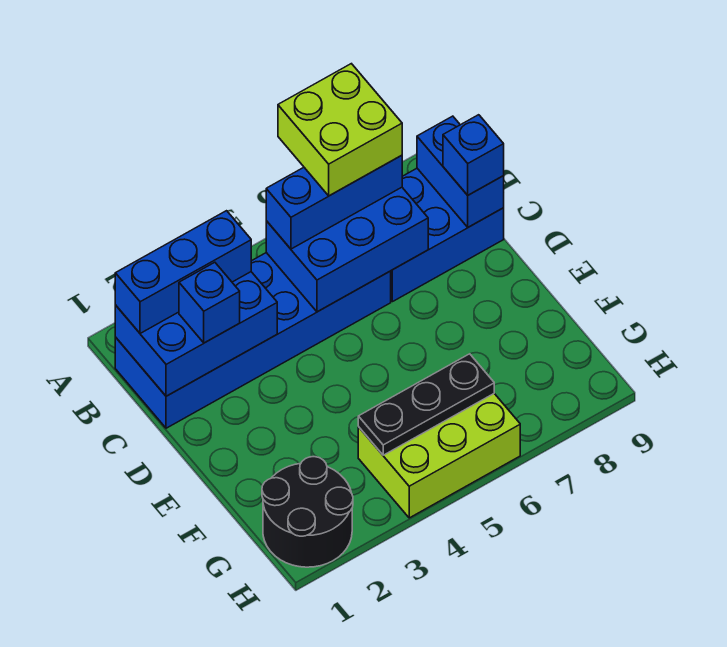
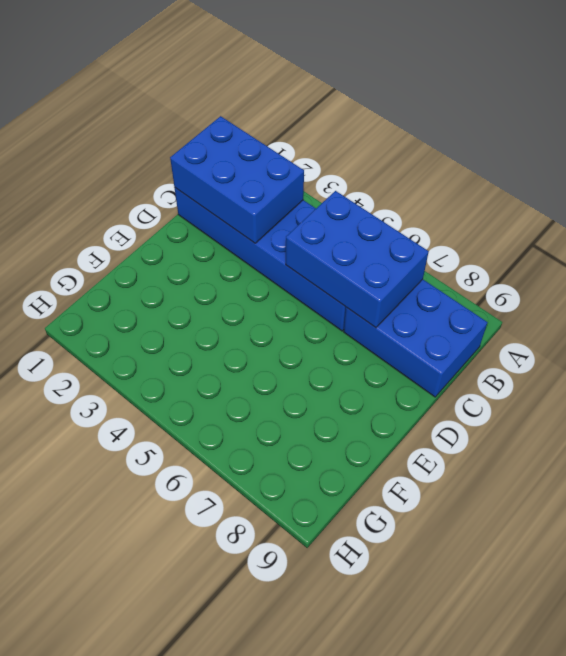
none -> black 2x2 round brick [262,457,353,567]
none -> lime 2x3 brick [358,394,520,518]
none -> blue 1x2 brick [417,116,504,227]

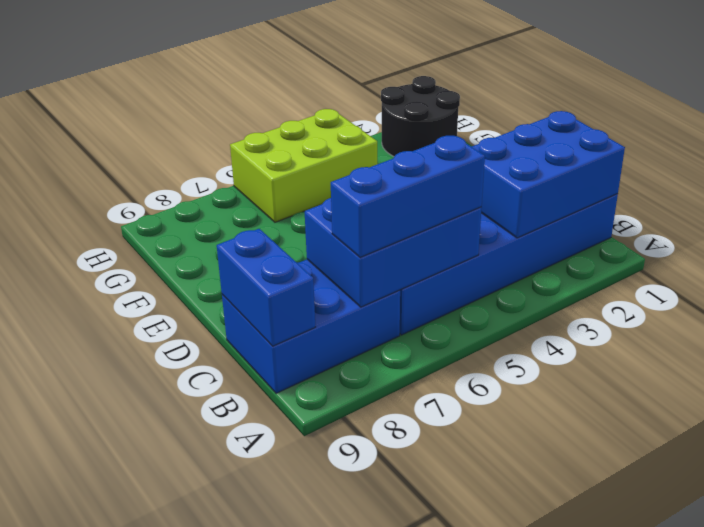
none -> black 1x3 plate [358,354,494,455]
none -> blue 1x3 brick [115,211,251,333]
none -> blue 1x1 brick [179,262,240,343]

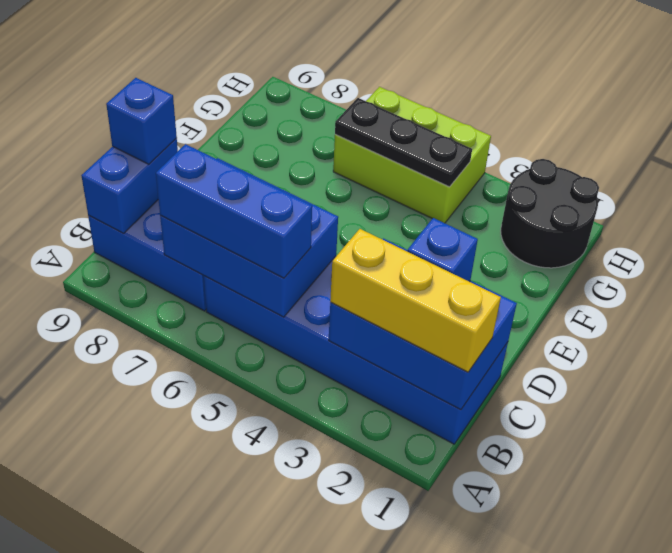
yellow 1x3 brick [330,229,501,372] -> blue 1x3 brick [115,211,251,333]
none -> lime 2x2 brick [278,64,402,196]

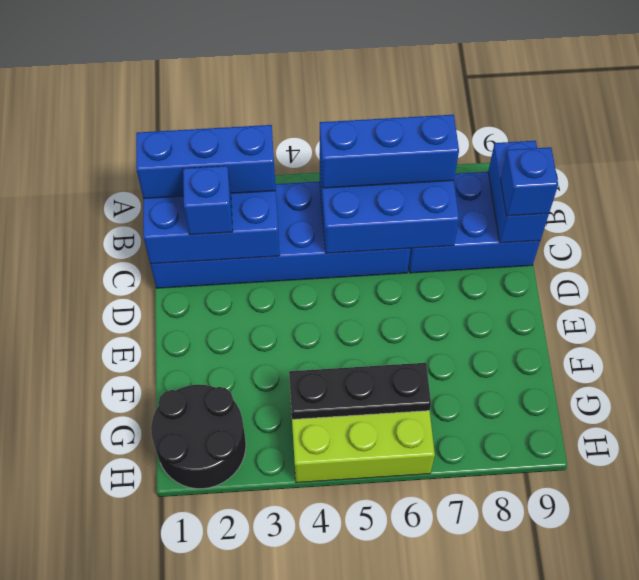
none -> lime 2x2 brick [278,64,402,196]

